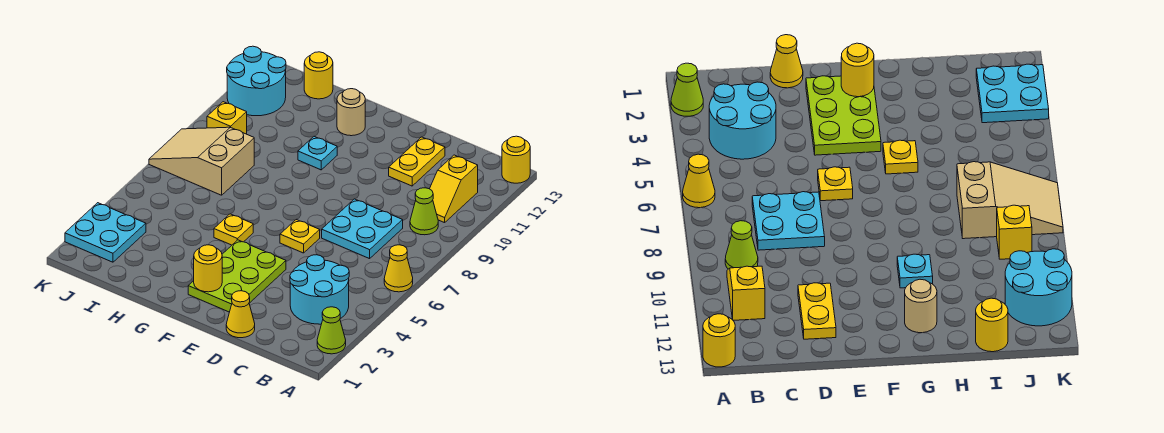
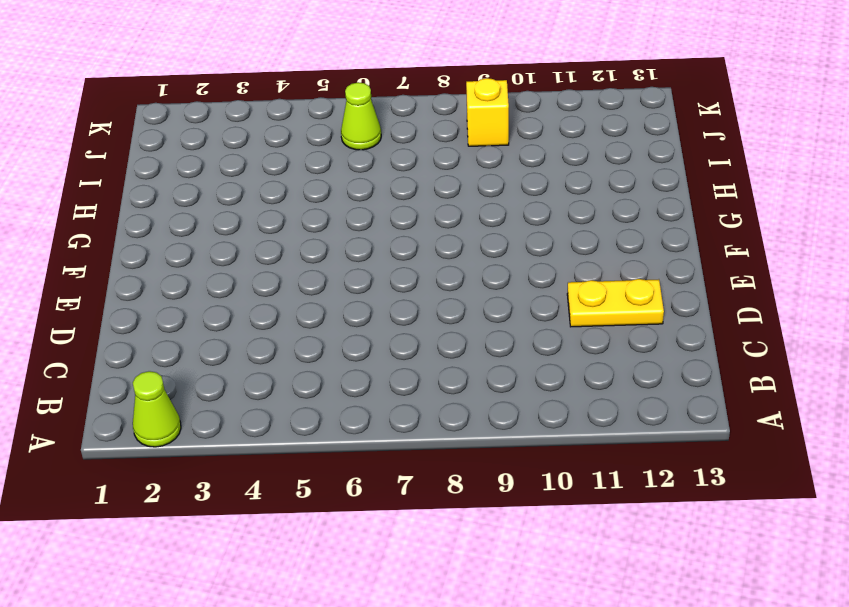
lime 1x1 cone [341,82,381,150] -> lime 1x1 cone moved to [410,188,438,235]
none -> yellow 1x1 cone [384,245,413,292]
none -> yellow 1x1 round brick [502,136,530,183]
none -> cyan 2x2 round brick [290,255,349,324]

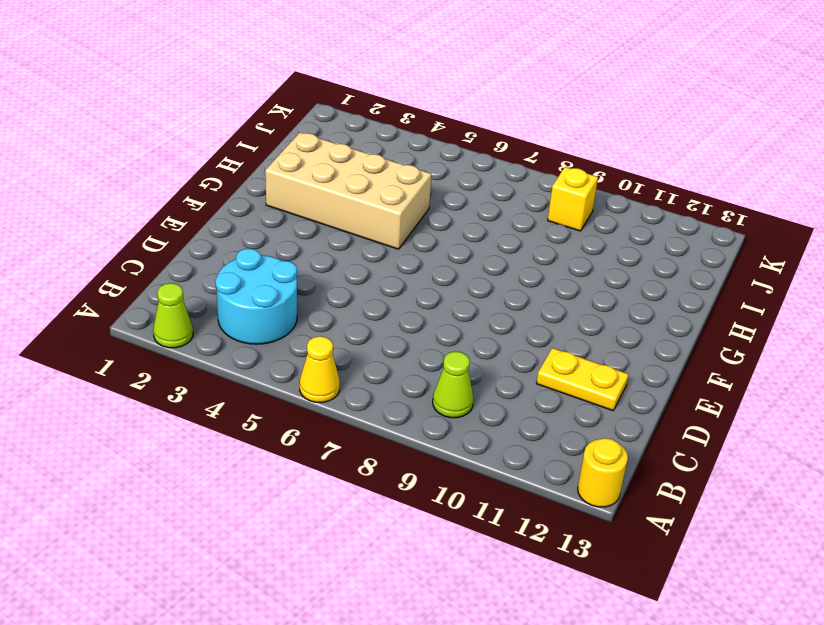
tan 2x4 brick [265,132,432,249] -> yellow 1x1 plate [214,214,253,245]
none -> yellow 1x2 slope [430,155,478,223]
none -> cyan 2x2 plate [322,199,403,259]
none -> yellow 1x1 cone [226,291,255,338]

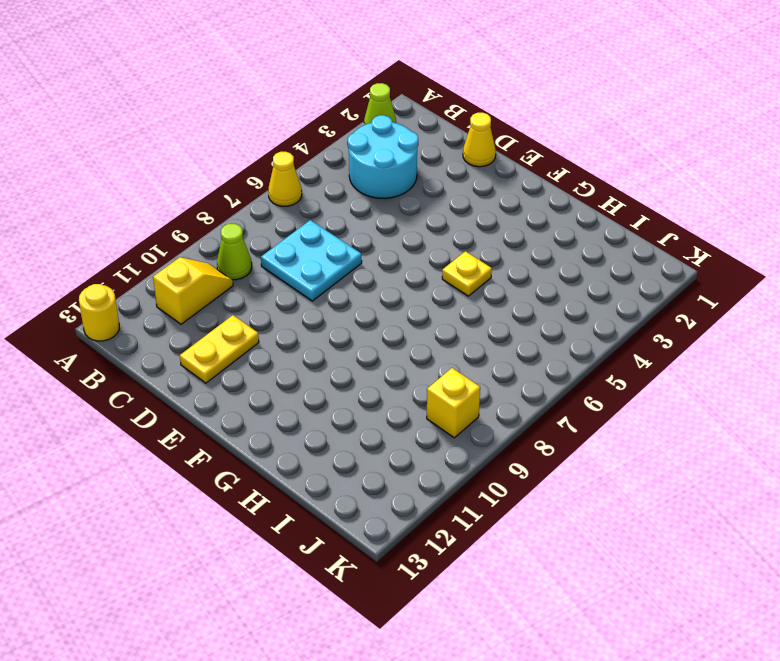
none -> lime 2x3 plate [188,240,286,312]
none -> yellow 1x1 plate [280,219,320,253]
none -> cyan 1x1 plate [298,136,337,170]

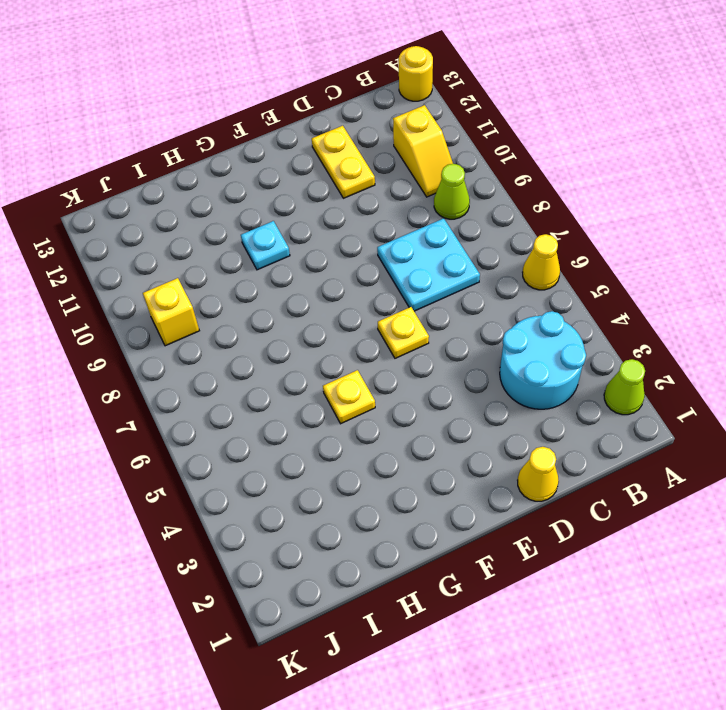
none -> lime 2x3 plate [188,240,286,312]
none -> tan 1x1 round brick [337,89,365,136]
none -> tan 2x3 slope [149,127,254,195]

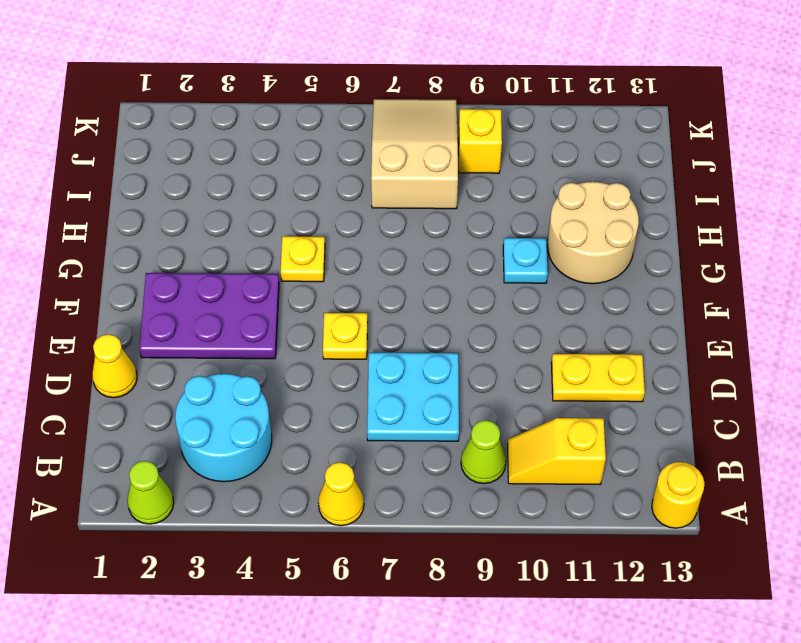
purple 2x3 plate [139,273,279,359] -> lime 2x3 plate [188,240,286,312]
tan 2x2 round brick [547,182,639,284] -> tan 1x1 round brick [337,89,365,136]
none -> yellow 1x1 round brick [304,52,333,99]
none -> cyan 2x2 plate [65,203,146,262]
none -> cyan 2x2 round brick [227,46,286,116]

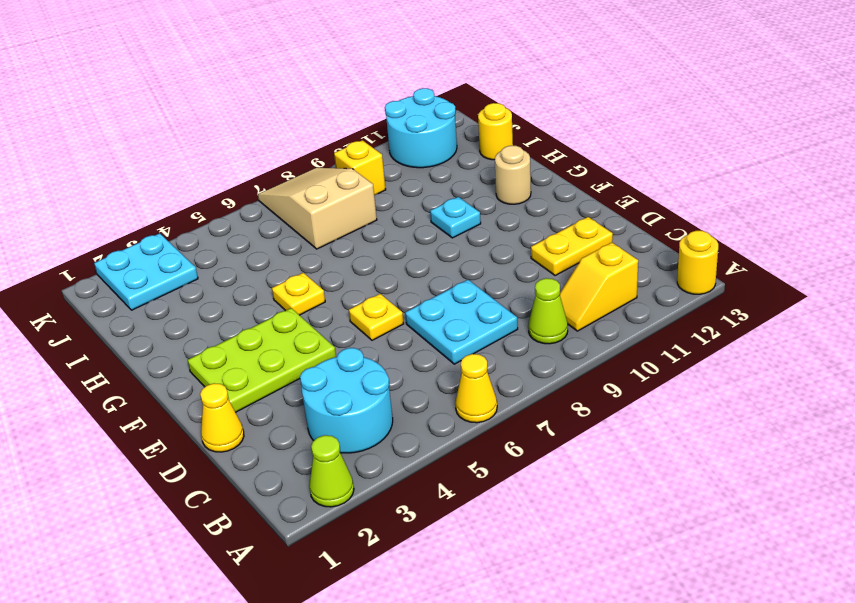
none -> yellow 1x1 round brick [194,245,222,292]

